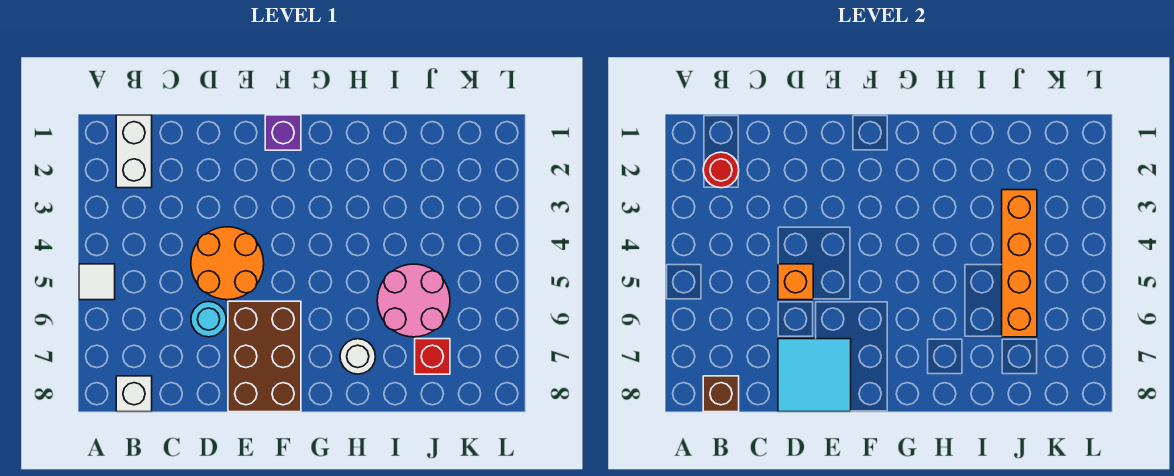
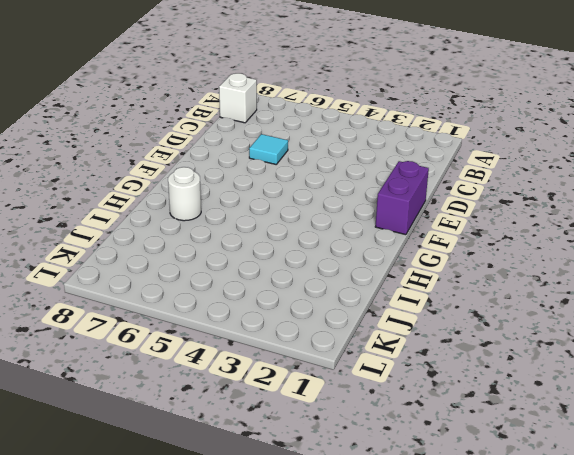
cyan 1x1 tile [249,134,288,164] -> cyan 1x1 round brick [191,301,226,337]
purple 1x2 brick [375,161,429,235] -> purple 1x1 brick [265,115,301,150]
none -> white 1x1 tile [79,264,115,300]
none -> white 1x2 brick [116,115,152,188]
none -> orange 2x2 round brick [191,227,264,300]

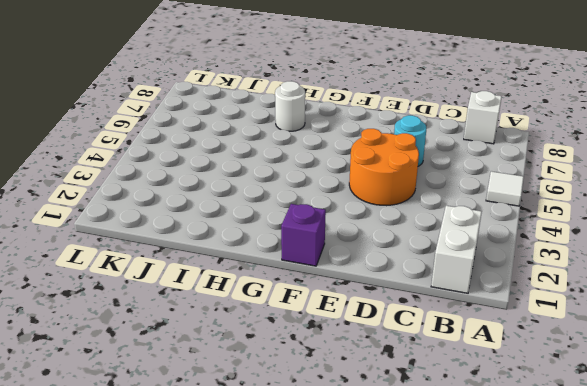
none -> brown 2x3 brick [228,301,301,412]
none -> pink 2x2 round brick [377,264,450,337]
none -> red 1x1 brick [415,339,450,374]

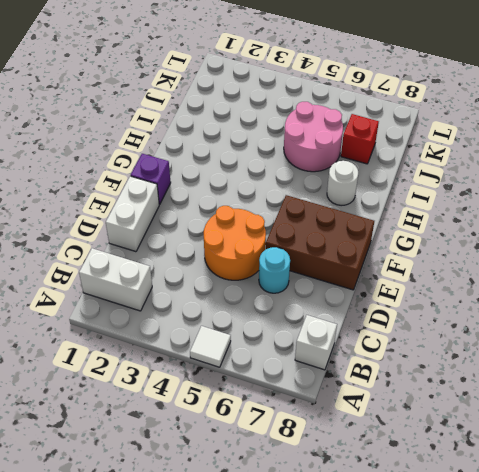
white 1x2 brick [106,176,159,252] -> none
none -> red 1x1 round brick [703,152,739,188]
none -> brown 1x1 brick [703,376,739,412]
none -> orange 1x1 brick [778,264,813,300]

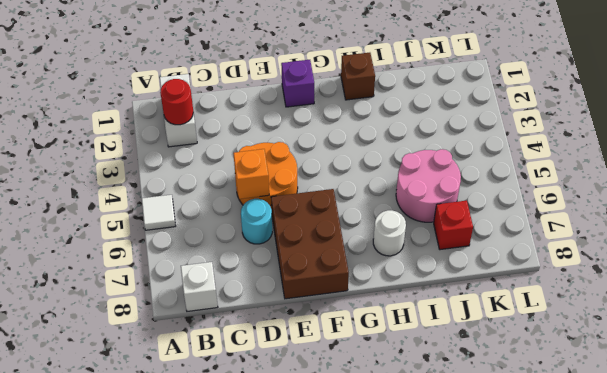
brown 1x1 brick [341,53,375,100] -> brown 1x1 brick moved to [703,376,739,412]
none -> cyan 2x2 tile [778,339,851,412]
none -> orange 1x4 brick [1002,190,1037,337]

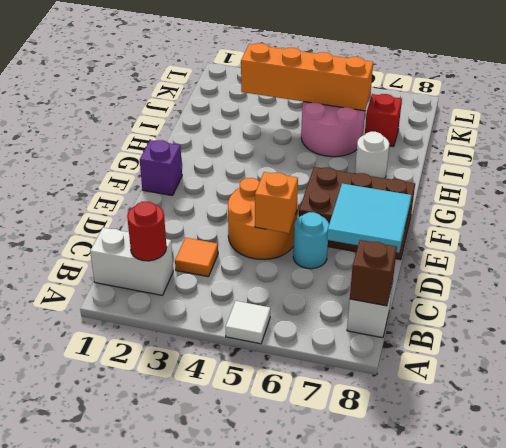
orange 1x1 tile [175,238,218,277] -> none

